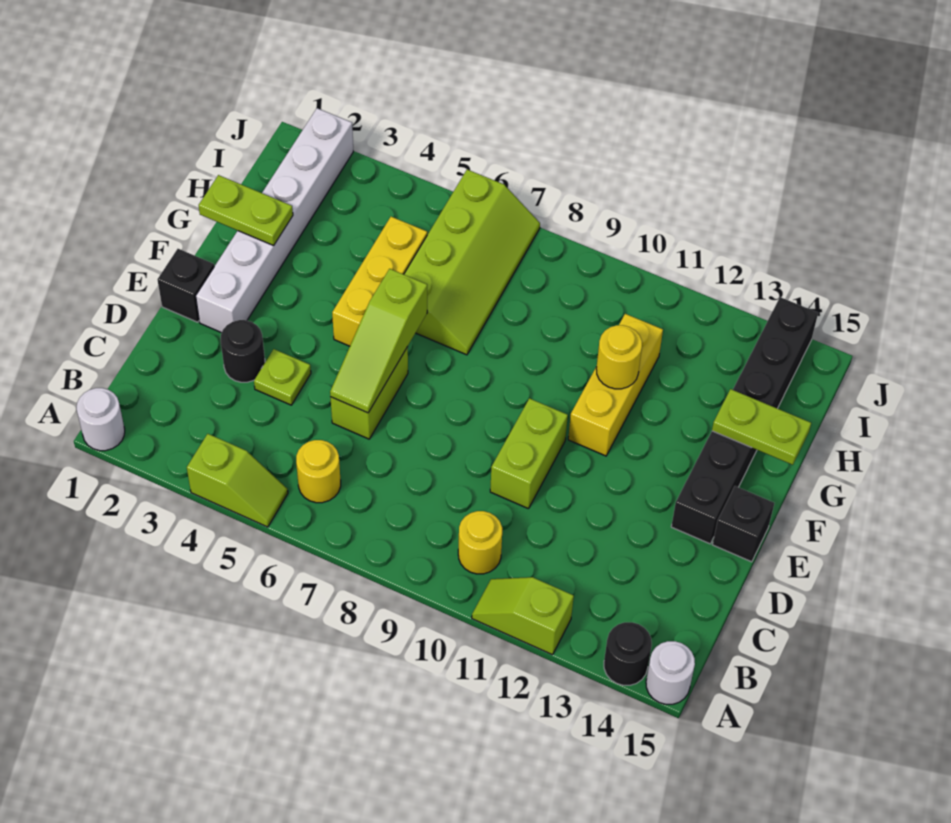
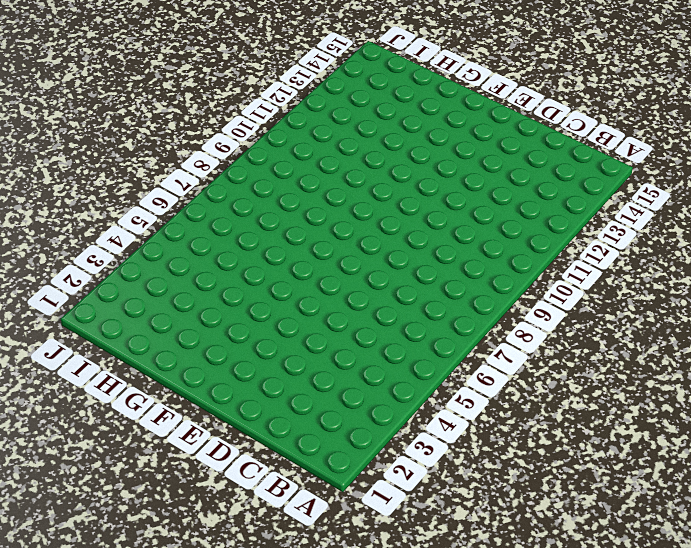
none -> white 1x1 round brick [77,388,125,451]
none -> lime 1x2 slope [187,434,288,527]
none -> lime 1x2 slope [472,577,574,655]

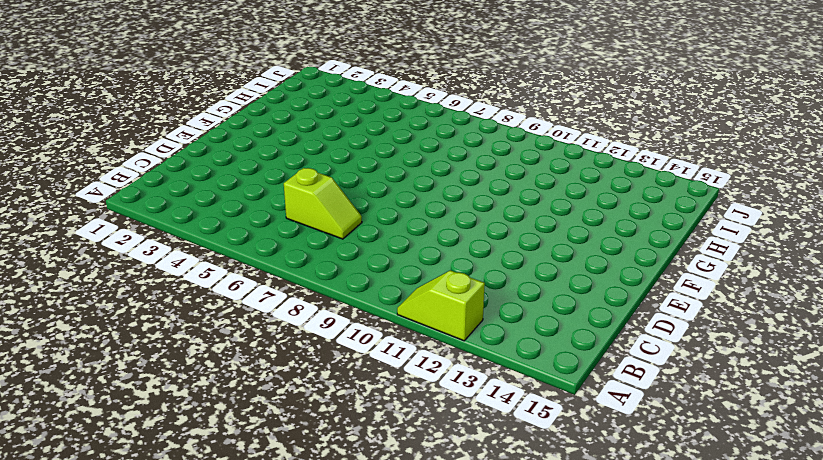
lime 1x2 slope [284,168,362,239] -> lime 1x2 slope moved to [187,434,288,527]
none -> white 1x1 round brick [77,388,125,451]
none -> black 1x1 round brick [604,622,652,685]
none -> white 1x1 round brick [646,641,695,704]

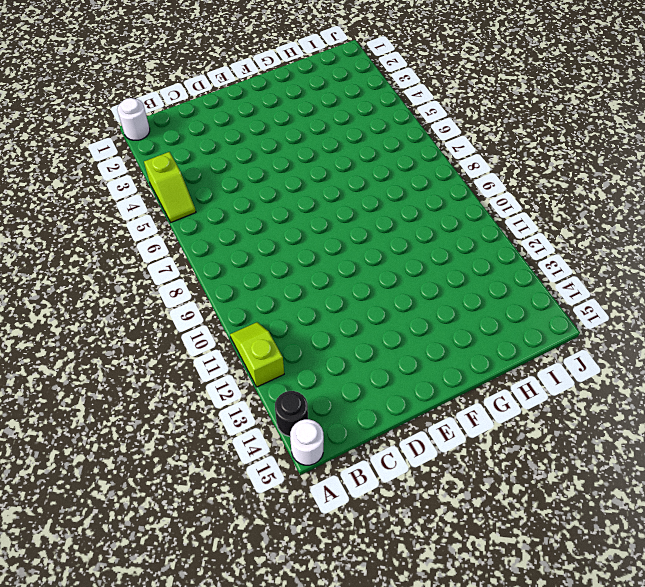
none -> yellow 1x1 round brick [296,440,341,503]
none -> yellow 1x1 round brick [458,511,502,574]
none -> black 1x1 round brick [221,320,265,382]

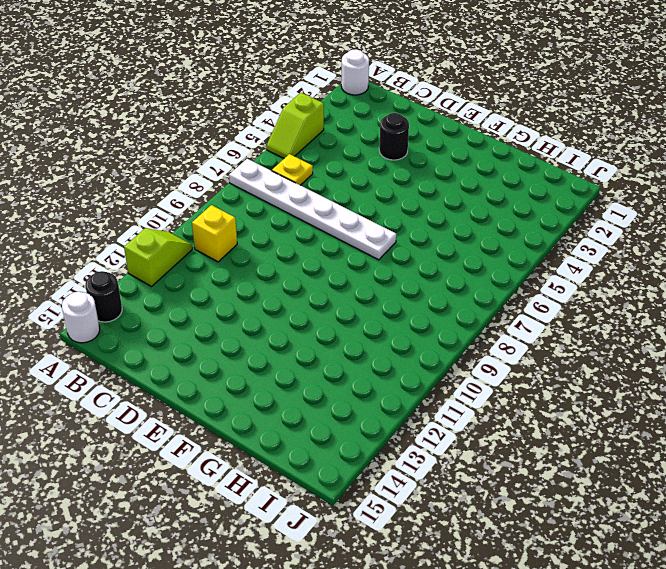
white 1x6 plate [229,159,396,260] -> none
yellow 1x1 plate [272,154,313,185] -> yellow 1x1 round brick [296,440,341,503]
yellow 1x1 brick [192,205,237,262] -> yellow 1x1 round brick [458,511,502,574]
none -> lime 1x1 plate [254,349,311,405]
none -> lime 1x2 brick [330,347,408,439]
none -> lime 1x2 brick [490,398,568,509]

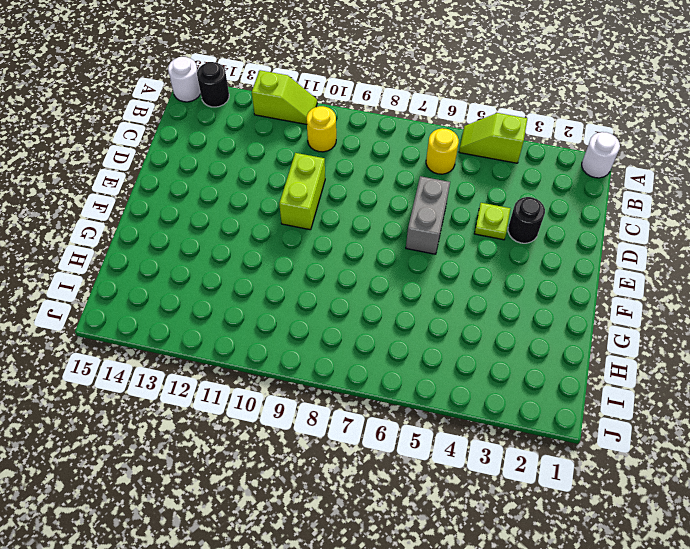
grey 1x2 brick [406,176,450,254] -> lime 1x2 brick [330,347,408,439]
none -> black 1x1 brick [158,249,214,322]
none -> white 1x6 brick [196,108,353,333]
none -> black 1x6 brick [671,297,818,544]

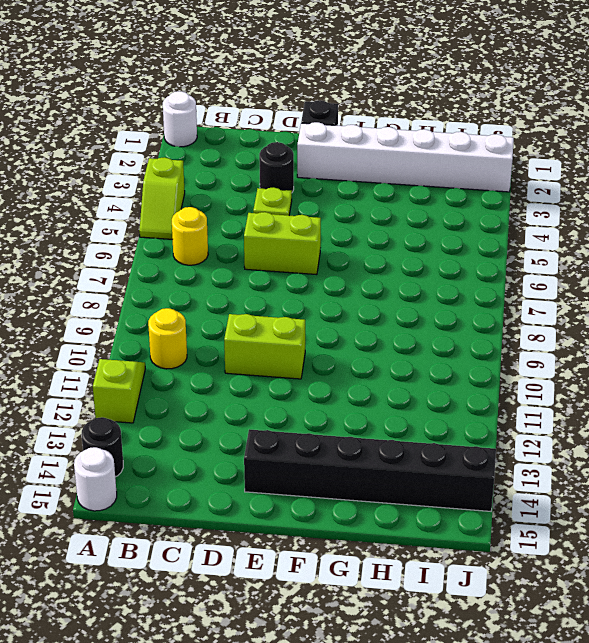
none -> black 1x1 brick [712,486,774,562]
none -> yellow 1x3 brick [332,217,427,346]
none -> yellow 1x3 brick [568,314,663,456]

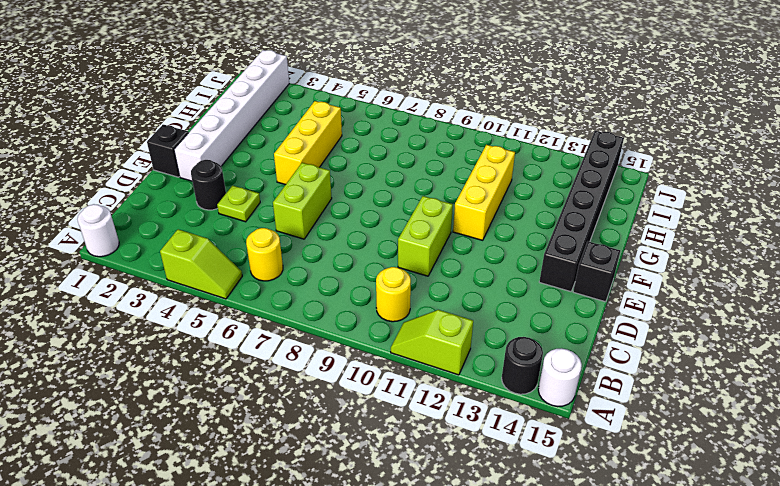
none -> lime 2x4 slope [404,170,540,355]
none -> lime 1x3 slope [330,269,427,413]
none -> lime 1x2 plate [199,175,293,246]

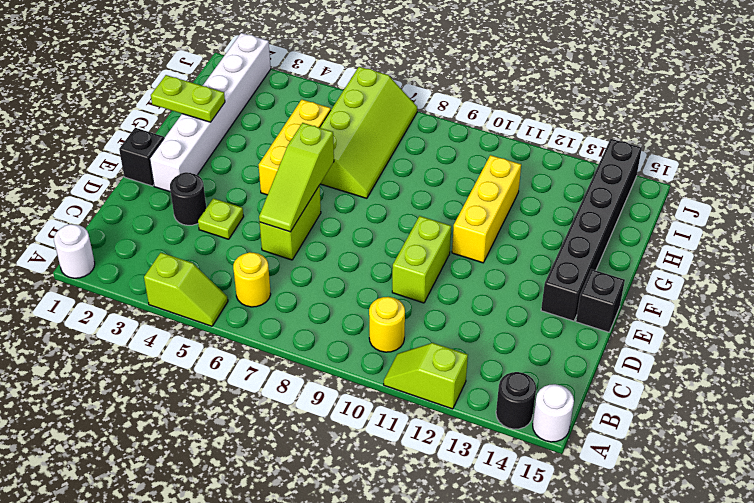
none -> yellow 1x1 round brick [596,325,642,389]
none -> lime 1x2 plate [712,389,811,465]

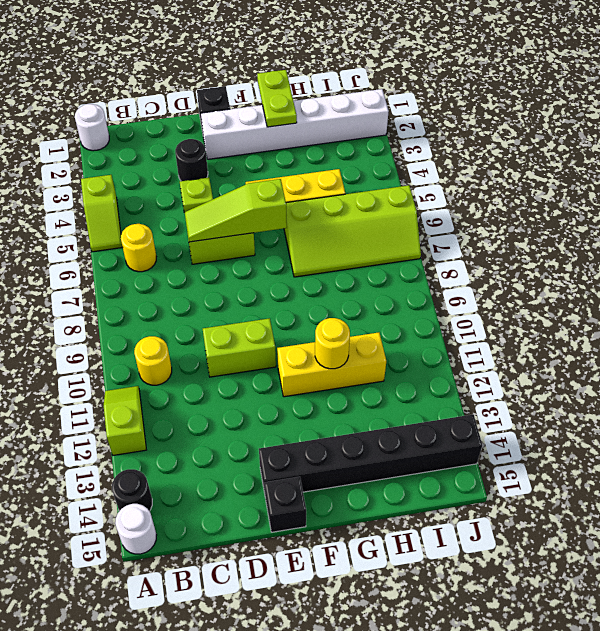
none -> lime 1x2 plate [712,389,811,465]

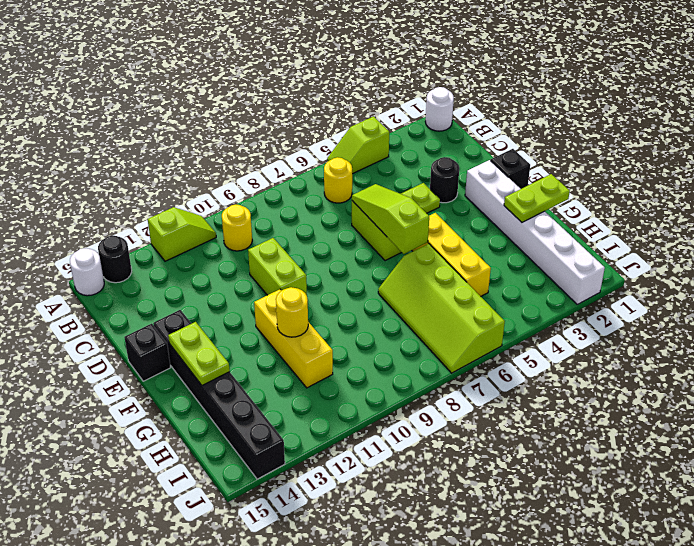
lime 1x2 plate [168,322,230,385] -> lime 1x2 plate turned to [712,389,811,465]

